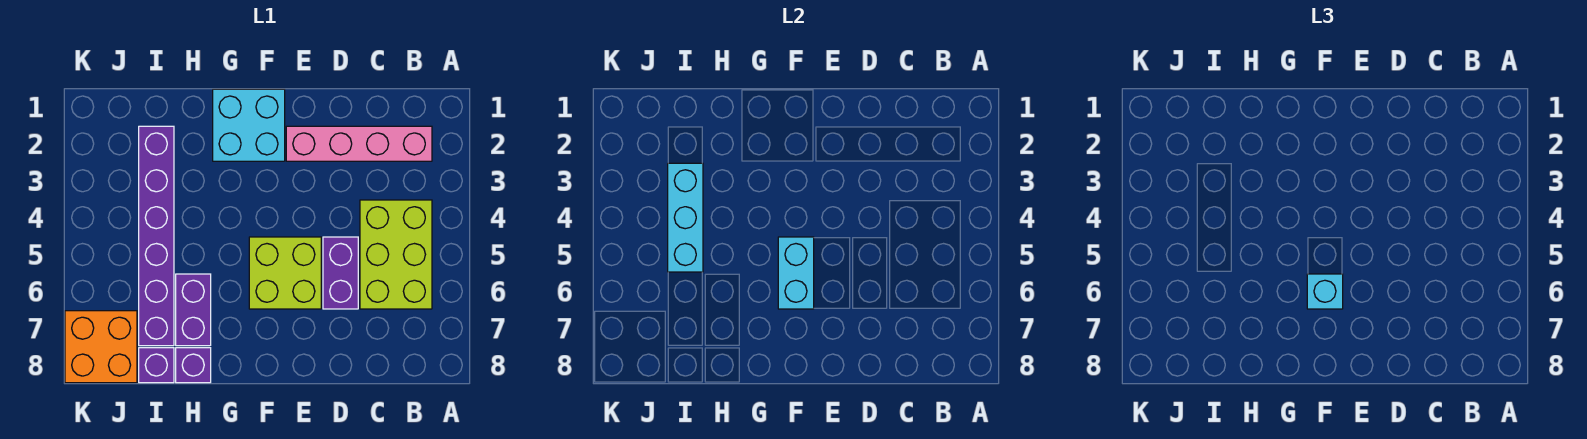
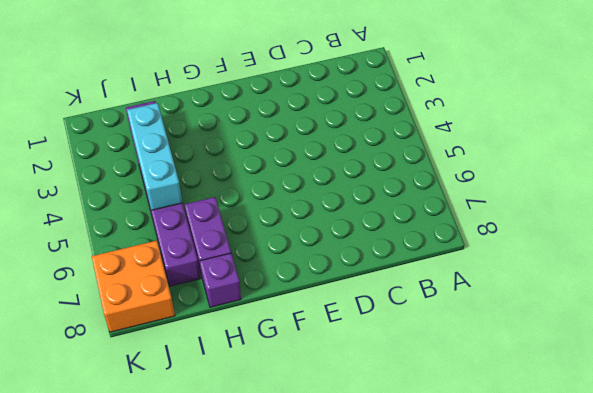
none -> pink 1x4 brick [286,126,432,161]
none -> lime 2x3 brick [360,200,432,309]
none -> purple 1x2 brick [323,237,358,309]

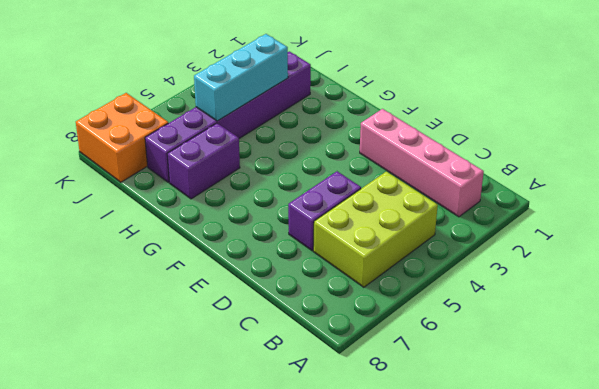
none -> lime 2x2 brick [249,237,321,309]
none -> cyan 2x2 brick [213,89,285,161]
none -> purple 1x1 brick [176,348,211,383]

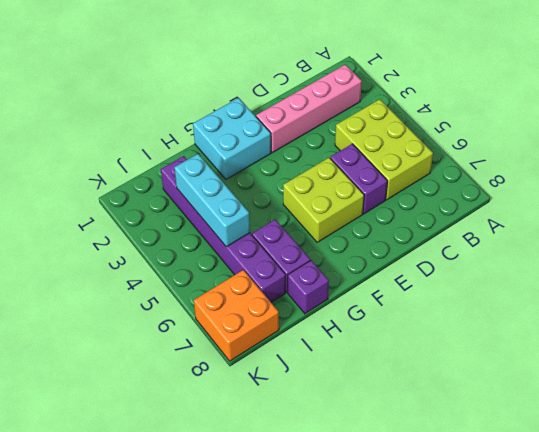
none -> purple 1x1 brick [139,348,174,383]
none -> cyan 1x2 brick [778,237,814,309]
none -> cyan 1x1 brick [1307,274,1343,309]

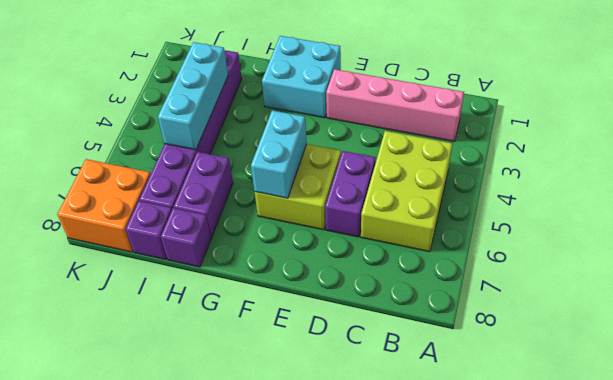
none -> cyan 1x1 brick [1307,274,1343,309]

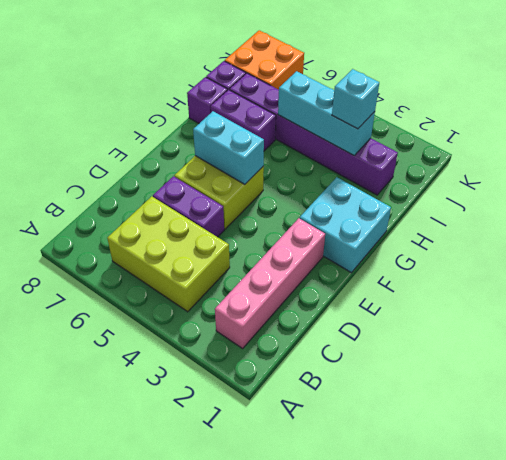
cyan 1x1 brick [332,69,379,129] -> cyan 1x1 brick moved to [1307,274,1343,309]

